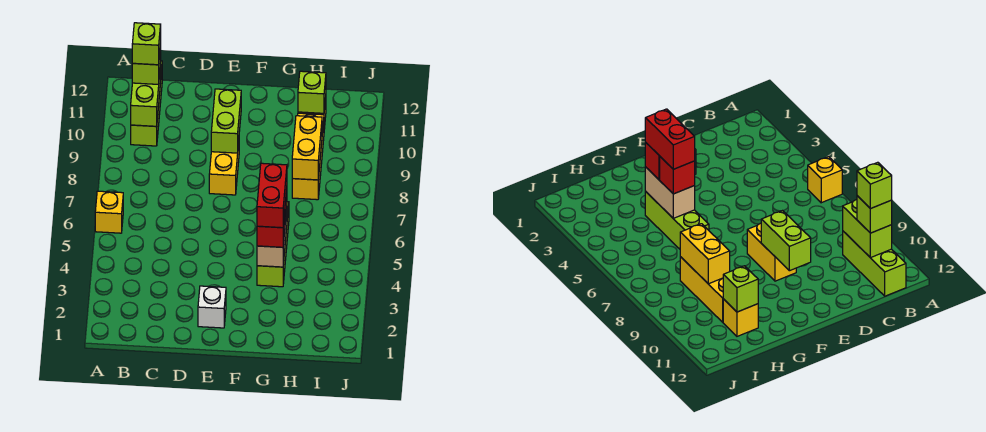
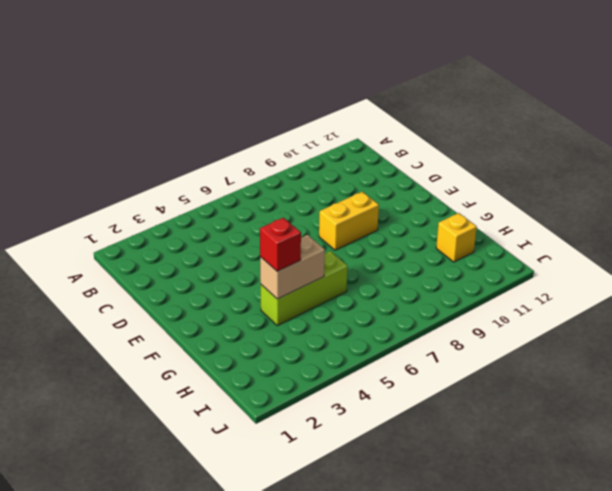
none -> yellow 1x1 brick [95,191,123,233]
none -> lime 1x3 brick [131,61,162,146]
none -> white 1x1 brick [198,286,226,328]

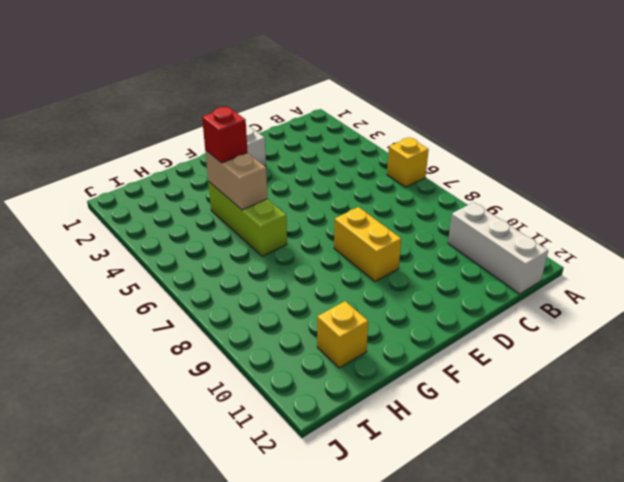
white 1x3 brick [448,202,548,294] -> lime 1x3 brick [131,61,162,146]
none -> yellow 1x3 brick [292,113,324,200]
none -> lime 1x2 brick [131,64,161,126]
none -> lime 1x2 brick [211,89,241,153]

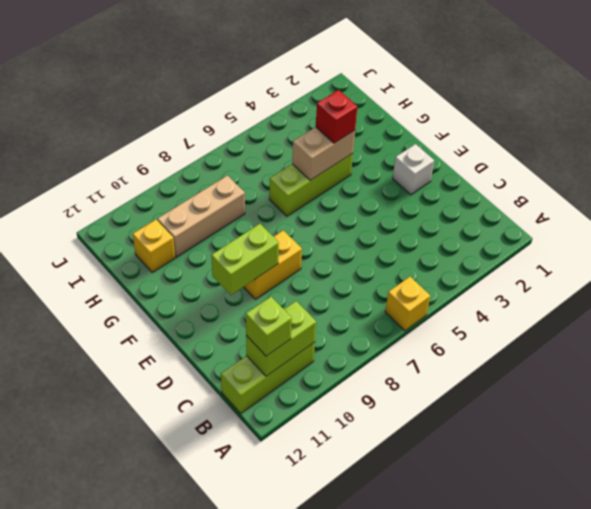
tan 1x3 brick [157,175,245,257] -> yellow 1x3 brick [292,113,324,200]
none -> yellow 1x2 brick [292,116,322,180]
none -> lime 1x1 brick [298,71,326,113]
none -> red 1x1 brick [660,157,695,194]

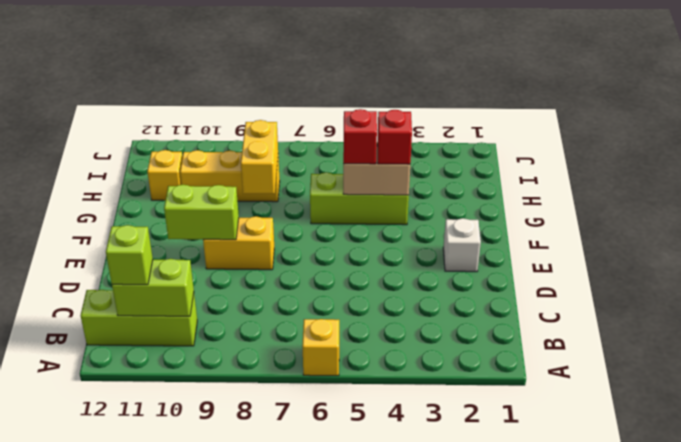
yellow 1x2 brick [241,120,278,194] -> yellow 1x2 brick turned to [292,116,322,180]
none -> lime 1x1 brick [298,71,326,113]
none -> lime 1x1 brick [132,23,161,65]
none -> red 1x2 brick [257,163,287,228]

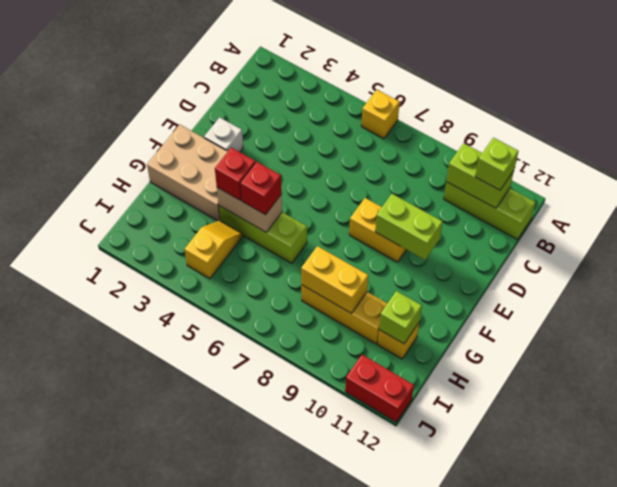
tan 2x3 brick [147,125,228,221] -> none
yellow 1x2 slope [185,221,242,279] -> none
red 1x2 brick [345,355,414,422] -> red 1x2 brick moved to [257,163,287,228]
none -> lime 1x1 brick [132,23,161,65]

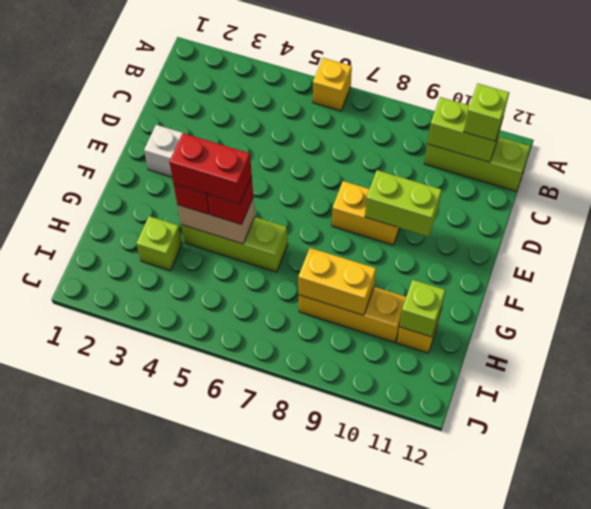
lime 1x1 brick [136,216,182,271] -> lime 1x1 brick moved to [132,23,161,65]

